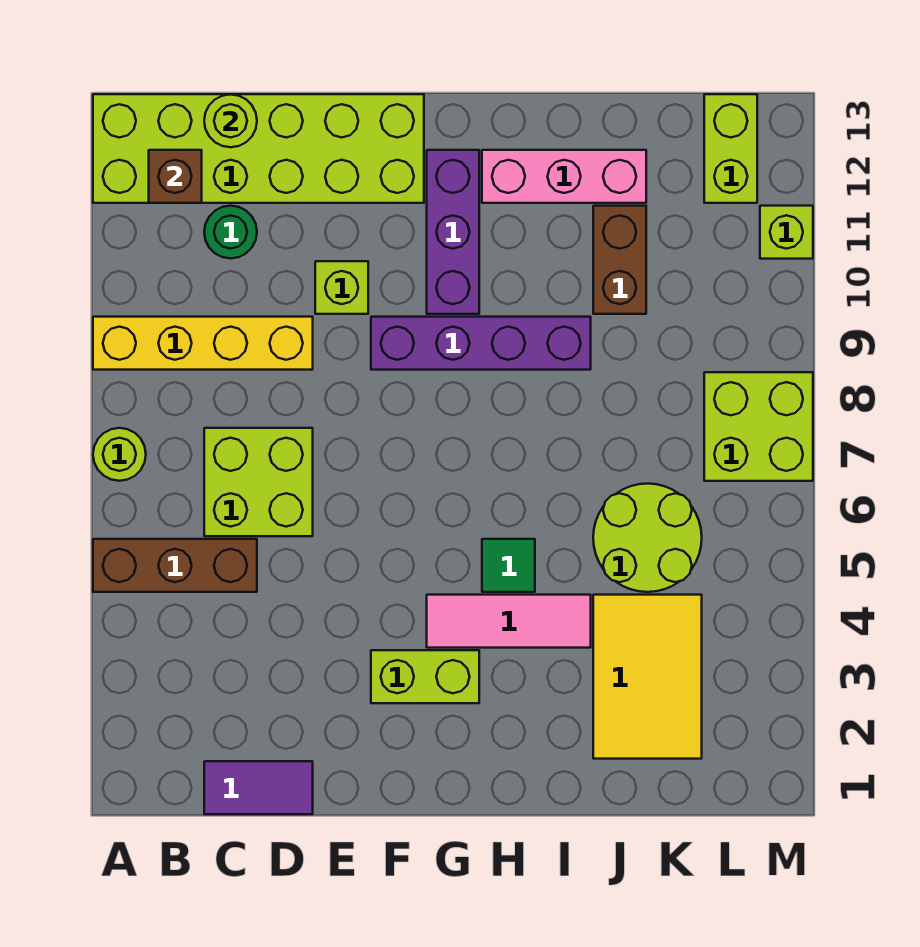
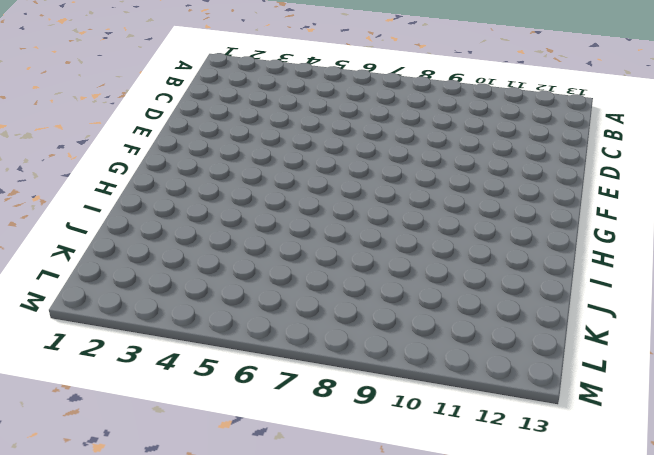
none -> brown 1x3 brick [93,539,257,592]
none -> lime 1x1 round brick [93,428,146,481]
none -> yellow 1x4 brick [93,317,313,370]

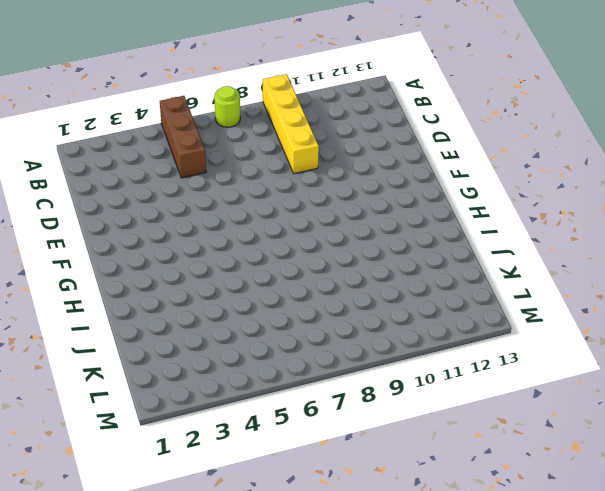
none -> lime 2x6 brick [93,94,424,203]
none -> purple 1x2 tile [204,761,313,814]
none -> lime 2x2 brick [204,428,313,536]

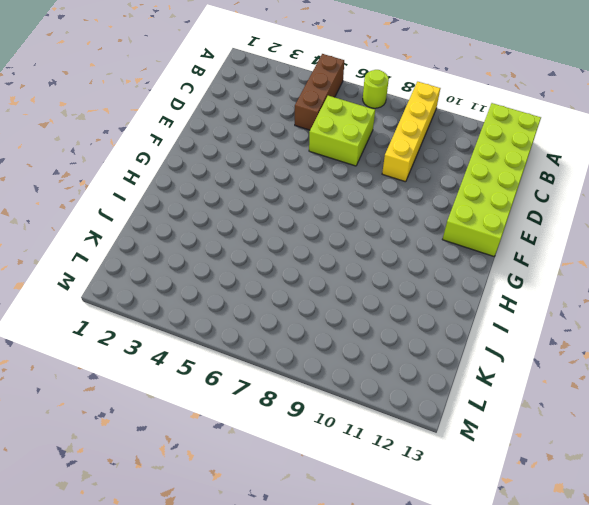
none -> purple 1x2 tile [204,761,313,814]
none -> green 1x1 round brick [204,206,257,259]
none -> lime 1x1 brick [315,261,368,314]

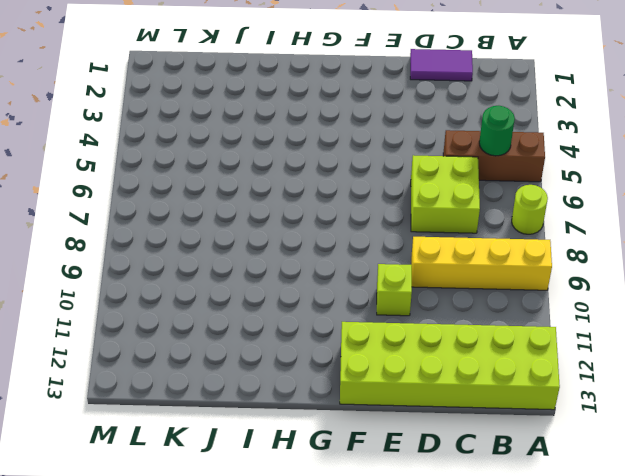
green 1x1 round brick [479,106,515,156] -> green 1x1 round brick moved to [204,206,257,259]
none -> lime 1x2 brick [371,650,479,703]
none -> purple 1x4 brick [371,317,591,370]
none -> pink 1x3 tile [427,595,591,648]

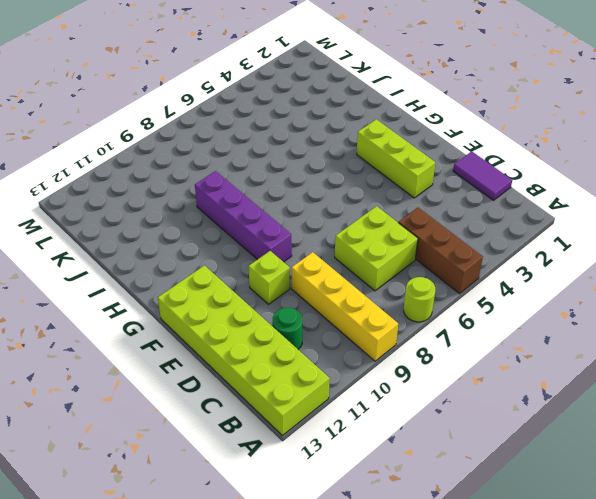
lime 1x3 brick [357,119,435,198] -> lime 1x2 brick [371,650,479,703]
none -> pink 1x3 tile [427,595,591,648]
none -> purple 1x3 brick [427,150,479,314]
none -> green 1x1 tile [482,539,535,592]

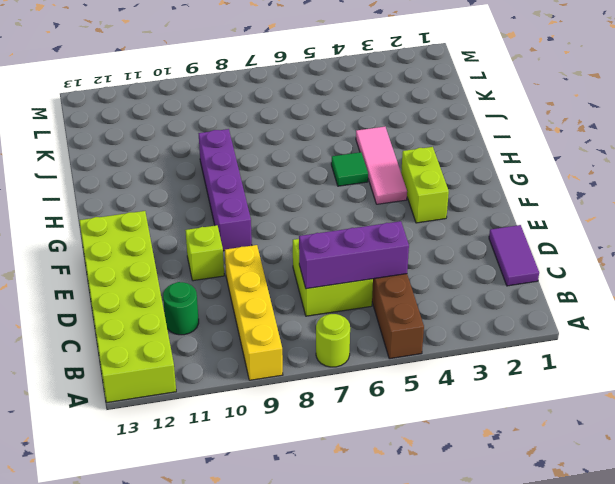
purple 1x3 brick [299,221,409,289] -> purple 1x3 brick moved to [427,150,479,314]
none -> pink 1x3 brick [482,150,646,203]
none -> yellow 2x3 tile [593,595,702,759]
none -> lime 2x2 round brick [593,484,702,592]

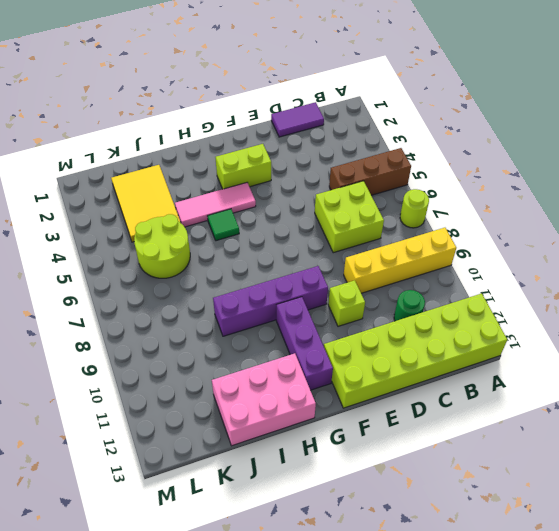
pink 2x3 brick [212,353,316,446] -> pink 1x3 brick [482,150,646,203]
none -> brown 1x2 brick [593,206,646,314]
none -> lime 2x2 brick [704,372,813,481]
none -> lime 1x2 brick [704,94,757,203]

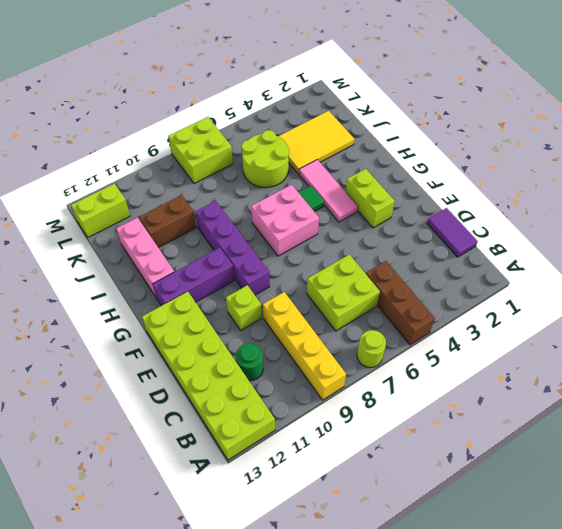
pink 2x2 brick [251,185,319,256] -> none
none -> lime 1x1 brick [760,206,813,259]
none -> brown 1x1 brick [149,150,202,203]
none -> lime 1x1 round brick [204,94,257,147]

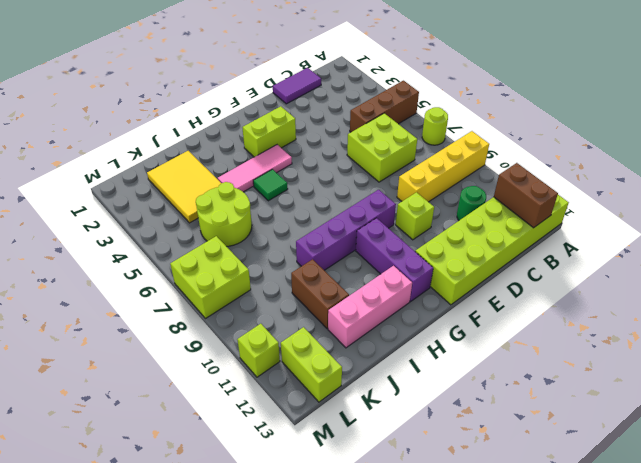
brown 1x2 brick [494,163,558,228] -> brown 1x1 brick [149,150,202,203]
none -> lime 1x1 round brick [204,94,257,147]

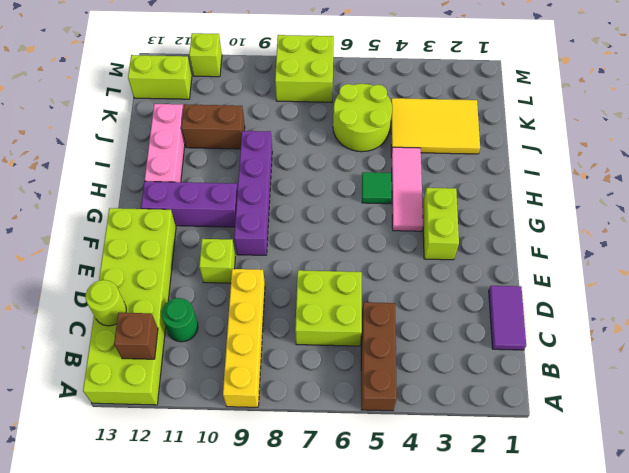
none -> lime 1x1 round brick [93,428,146,481]

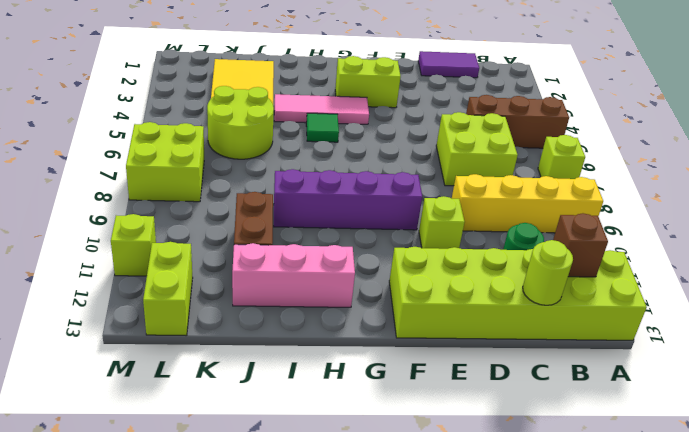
lime 1x1 brick [538,135,585,179] -> lime 1x1 round brick [93,428,146,481]
none -> purple 1x3 brick [427,150,479,314]

